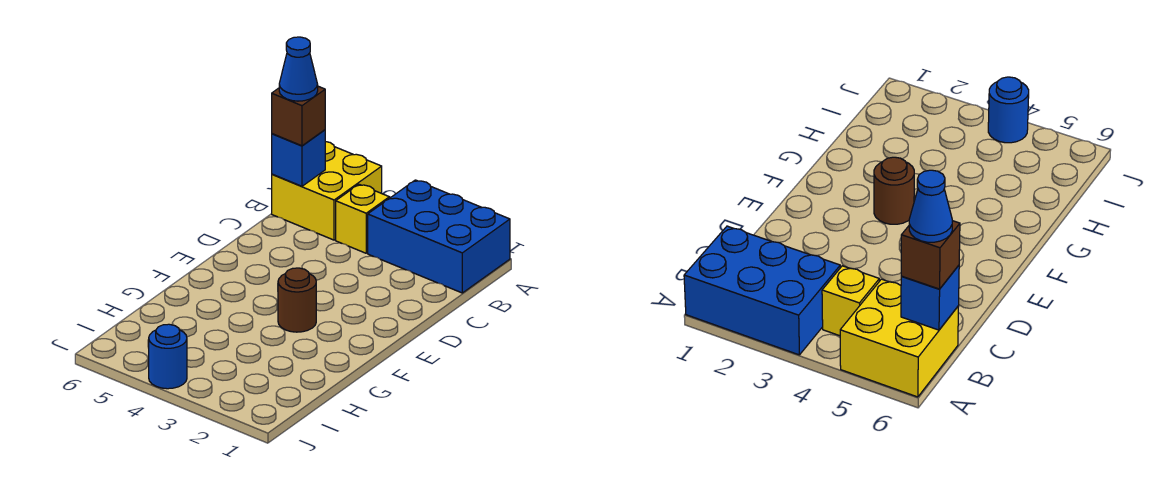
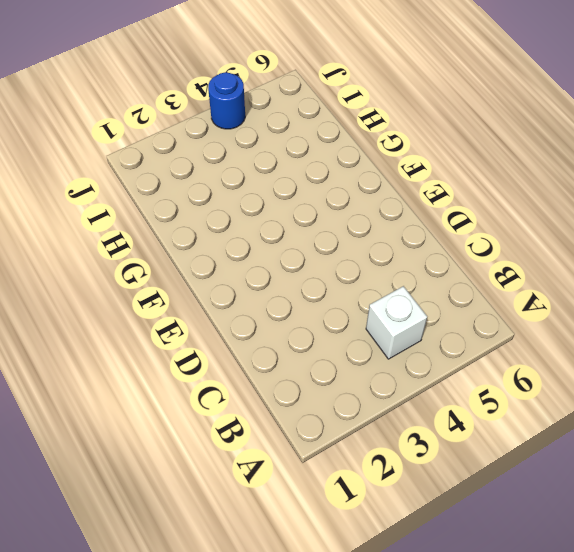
white 1x1 brick [366,286,427,359] -> yellow 1x1 brick [336,184,389,253]
none -> blue 2x3 brick [368,180,510,293]
none -> yellow 2x2 brick [272,142,382,240]

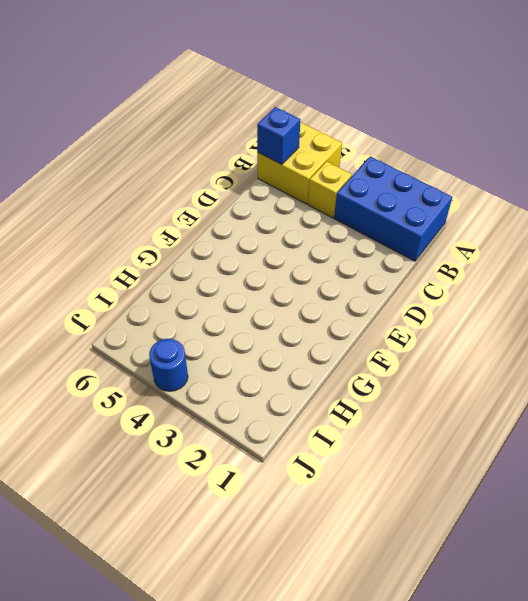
none -> brown 1x1 round brick [278,268,316,332]
none -> brown 1x1 brick [272,86,325,146]

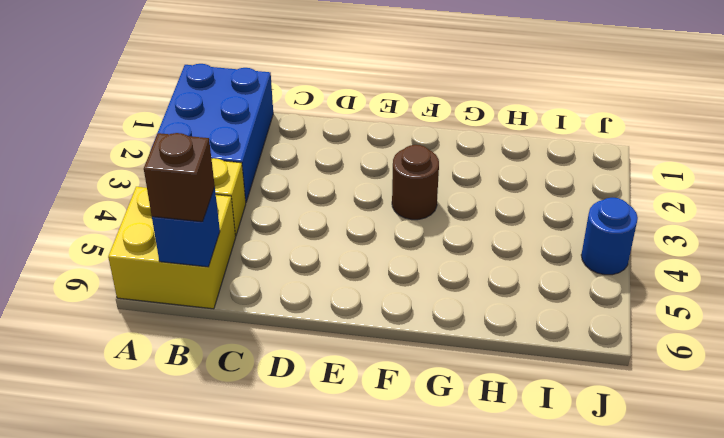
none -> blue 1x1 cone [279,37,318,101]

